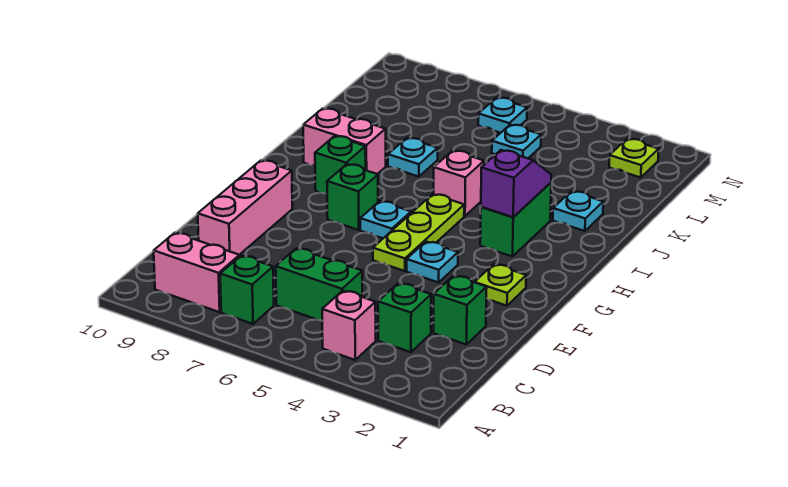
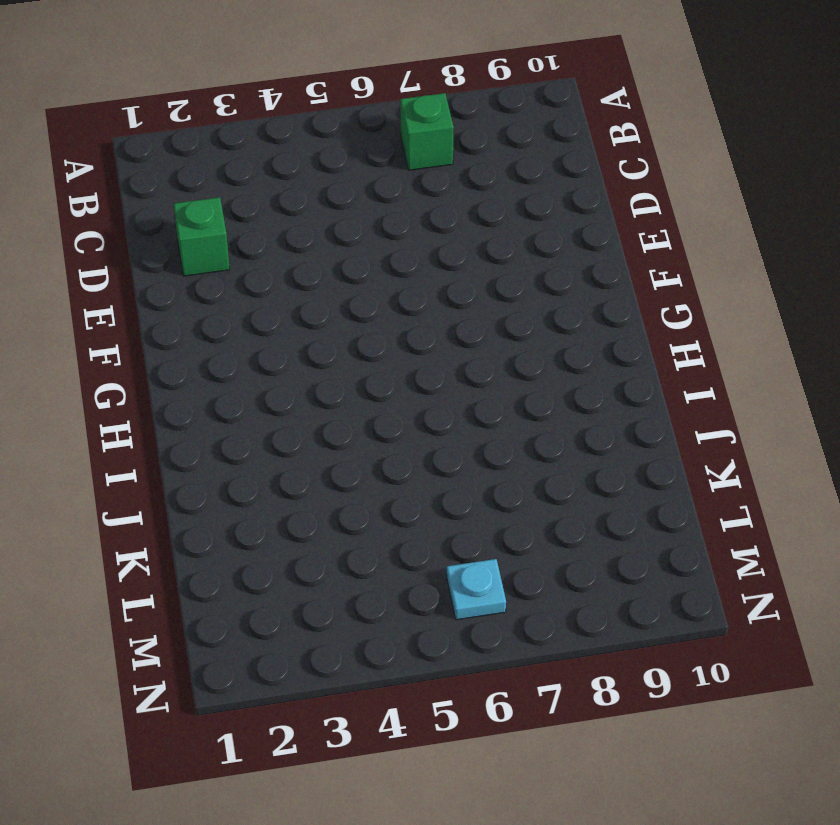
none -> pink 1x1 brick [322,291,376,360]
none -> pink 1x2 brick [154,233,240,312]
none -> green 1x1 brick [378,283,431,352]

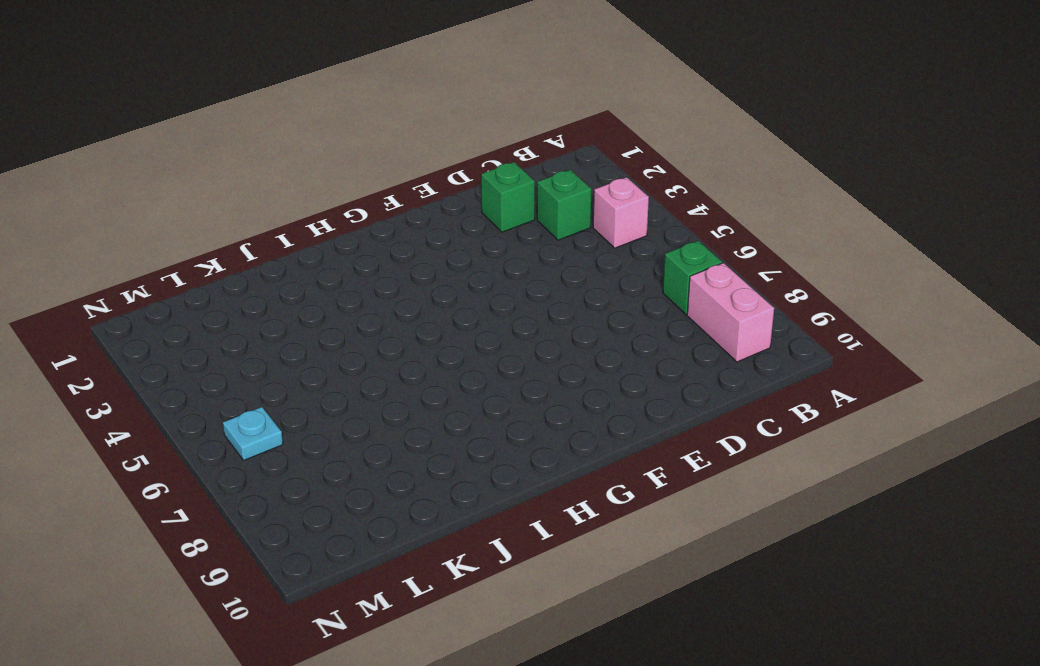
none -> green 1x2 brick [276,248,362,321]
none -> pink 1x3 brick [198,160,292,255]
none -> lime 1x1 plate [475,264,526,306]

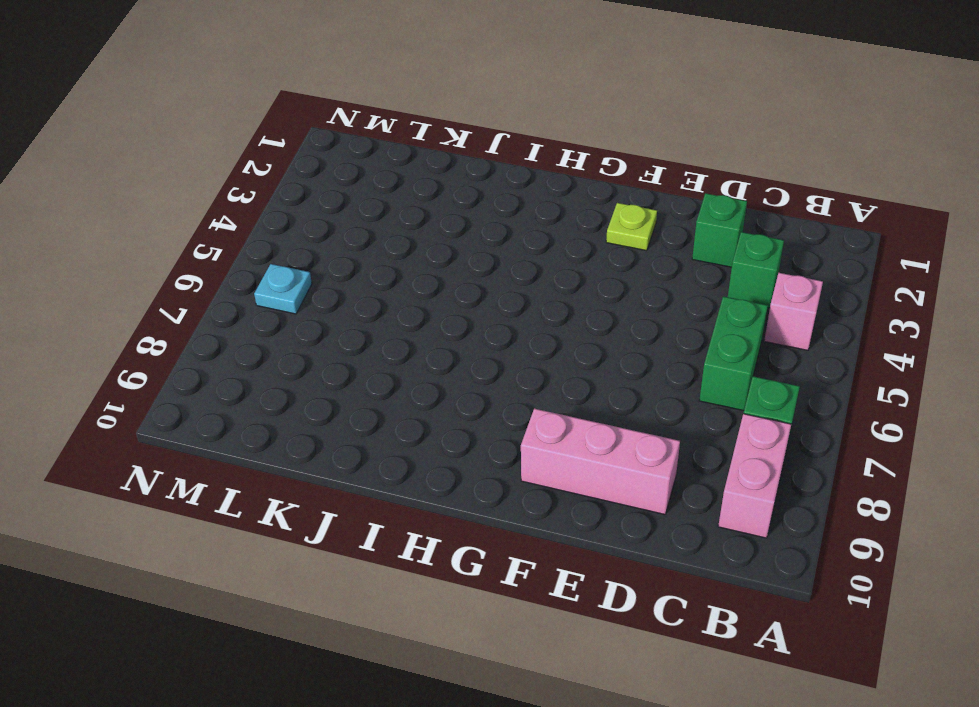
none -> cyan 1x1 plate [407,242,458,282]
none -> lime 1x3 plate [373,194,464,271]
none -> cyan 1x1 plate [360,201,411,238]

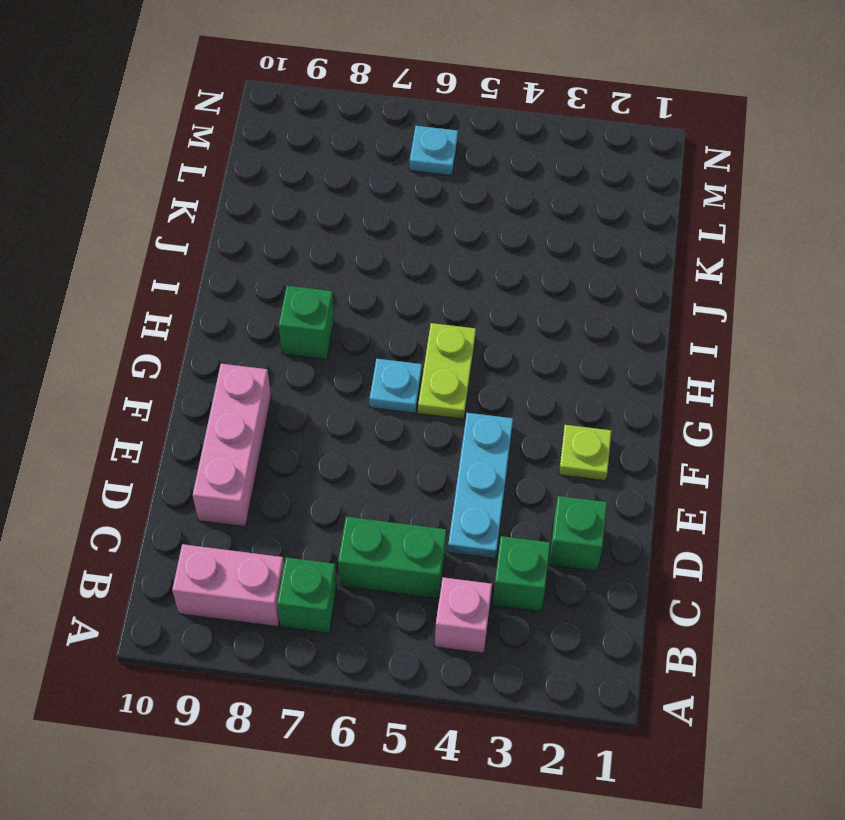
cyan 1x3 plate [448,413,513,558] -> cyan 1x1 plate [407,242,458,282]
lime 1x2 plate [418,323,476,419] -> lime 1x3 plate [373,194,464,271]
none -> green 1x1 brick [327,164,378,230]
none -> green 1x2 brick [480,183,551,257]
none -> pink 1x1 brick [434,151,484,216]

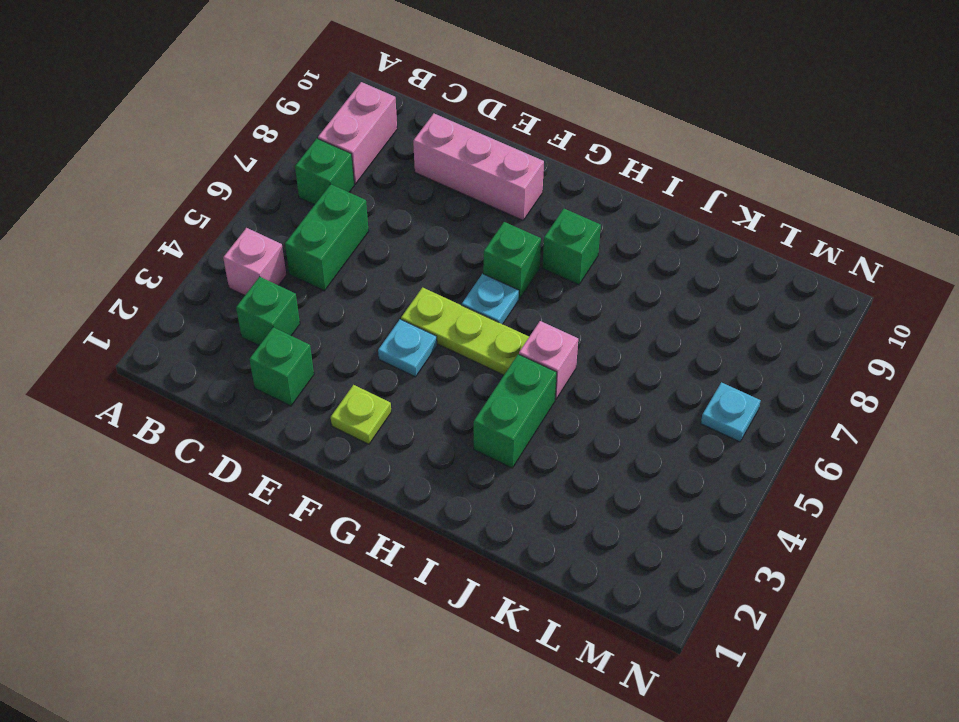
green 1x2 brick [474,354,557,468] -> green 1x2 brick turned to [480,183,551,257]
none -> pink 1x2 brick [303,108,386,174]
none -> cyan 1x1 plate [553,191,603,231]
none -> cyan 1x1 plate [388,138,438,177]

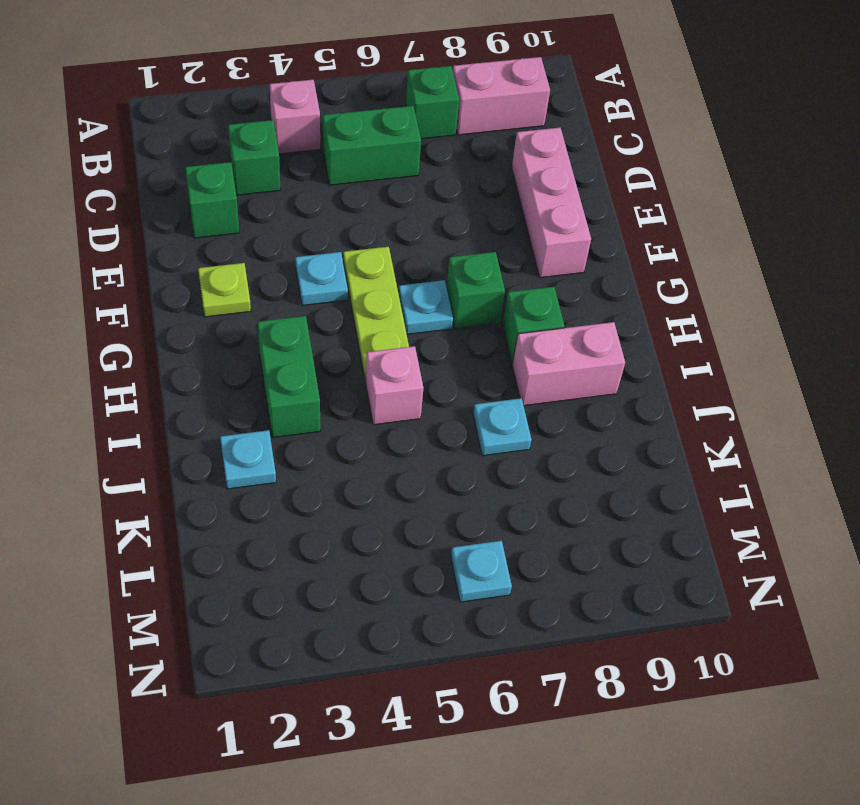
none -> cyan 1x1 plate [492,125,541,158]
none -> lime 1x1 plate [609,139,659,178]
none -> purple 1x2 slope [481,150,551,217]

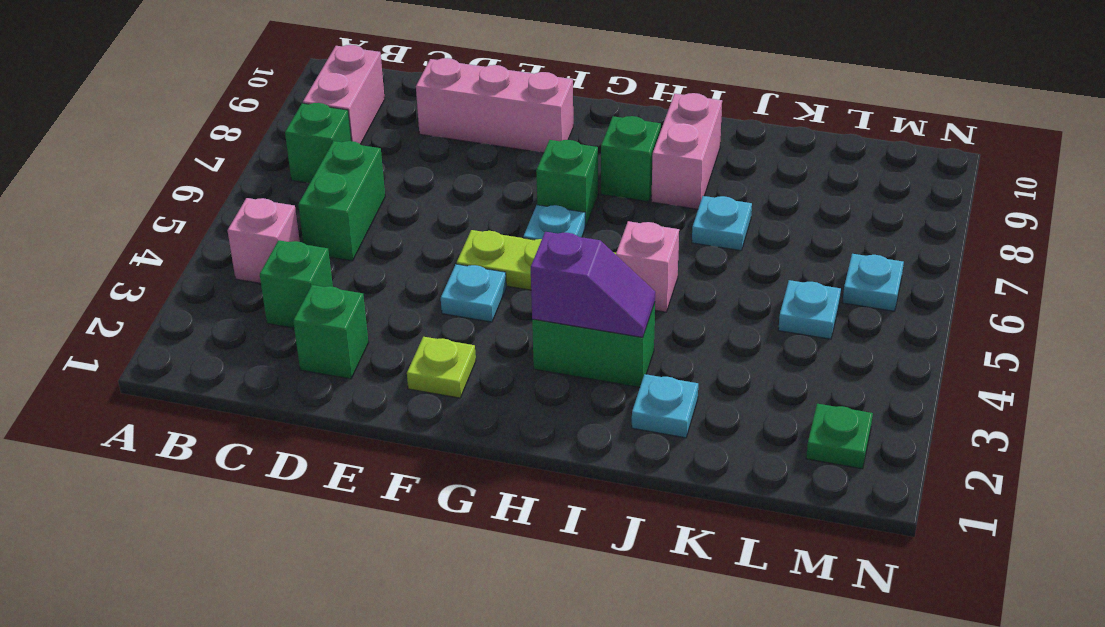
green 1x1 plate [806,404,873,469] -> lime 1x1 plate [609,139,659,178]

